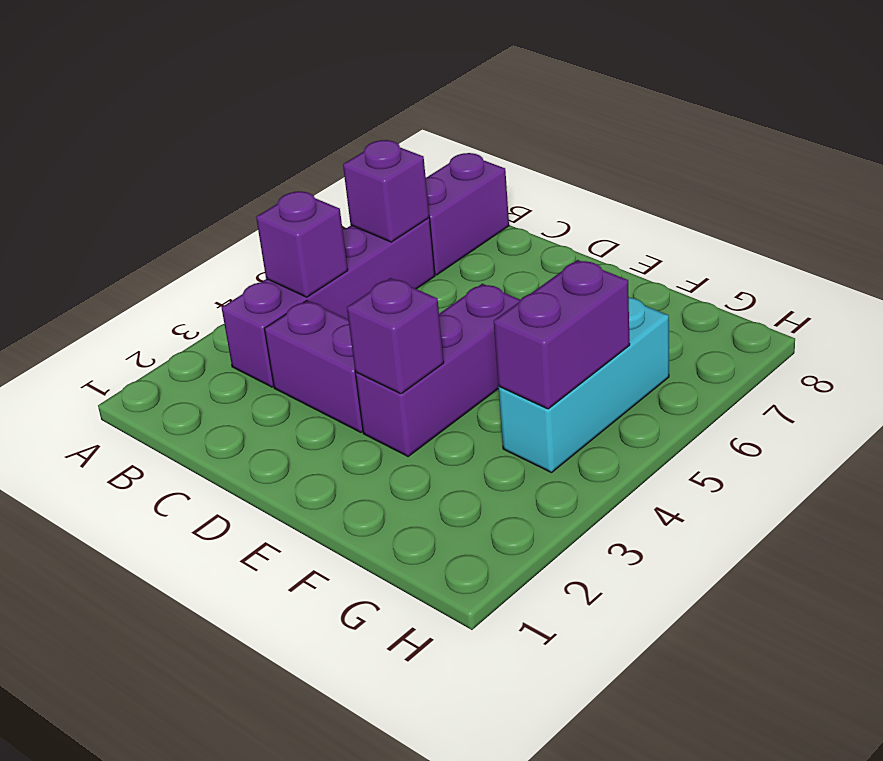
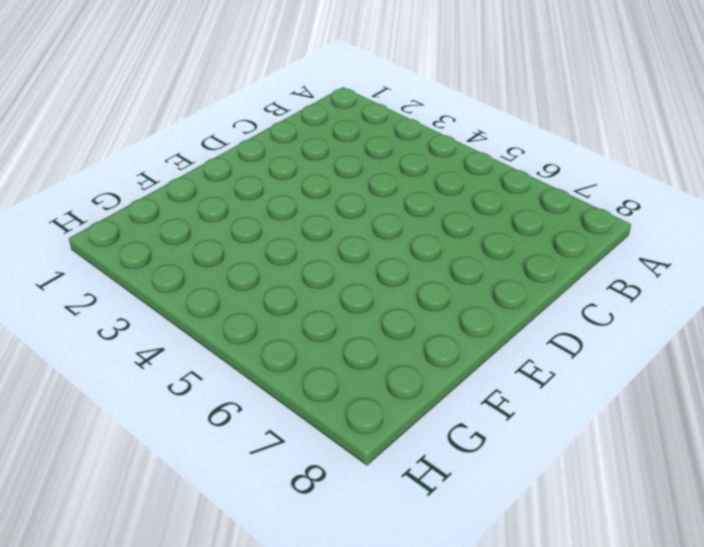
none -> purple 1x4 brick [222,218,435,387]
none -> purple 1x2 brick [426,153,509,275]

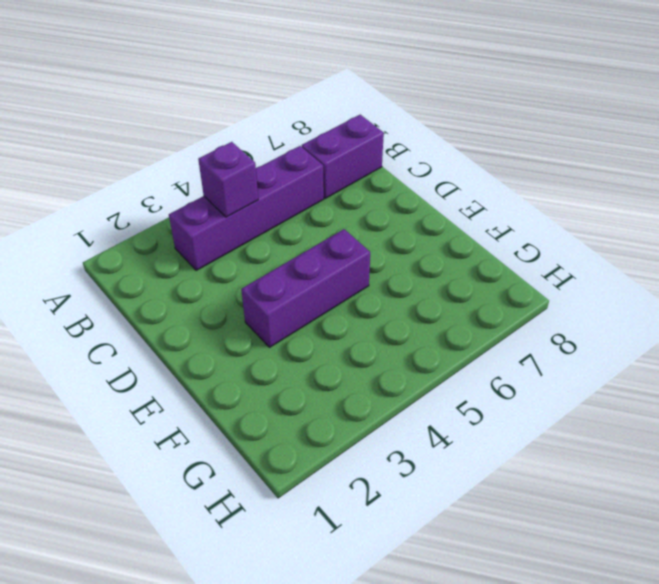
none -> purple 1x2 brick [264,301,363,432]
none -> cyan 1x3 brick [498,298,669,472]

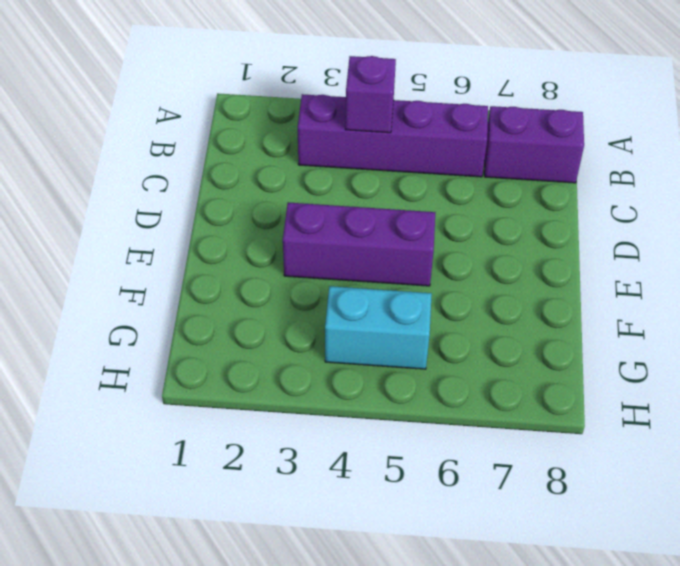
cyan 1x2 brick [325,286,432,369] -> cyan 1x3 brick [498,298,669,472]
none -> purple 1x2 brick [264,301,363,432]
none -> purple 1x1 brick [343,140,429,242]

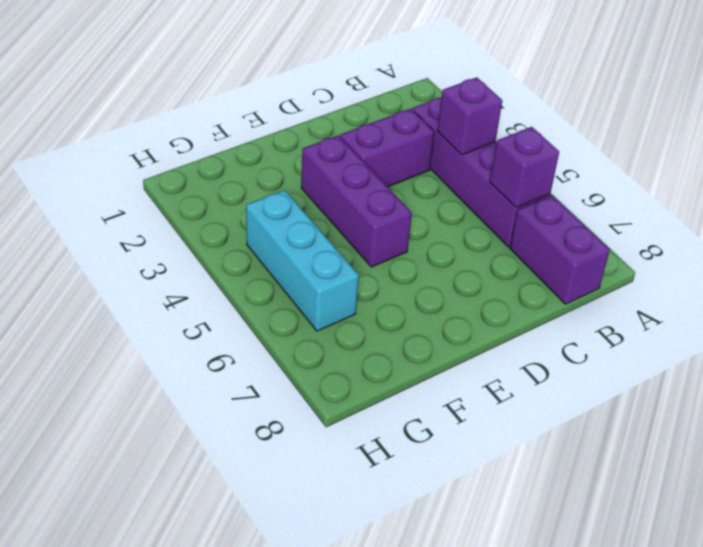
none -> purple 1x1 brick [347,278,444,394]
none -> purple 1x2 brick [494,260,630,409]

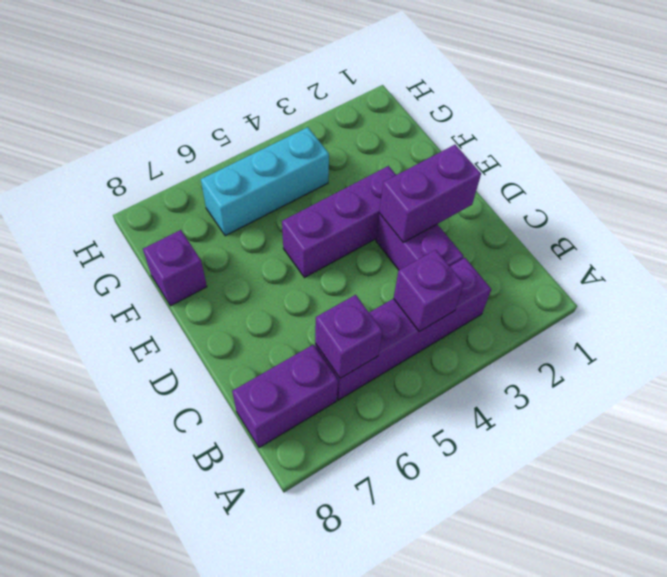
purple 1x2 brick [379,145,481,242] -> purple 1x2 brick moved to [494,260,630,409]
purple 1x1 brick [143,230,207,306] -> purple 1x1 brick moved to [347,278,444,394]

